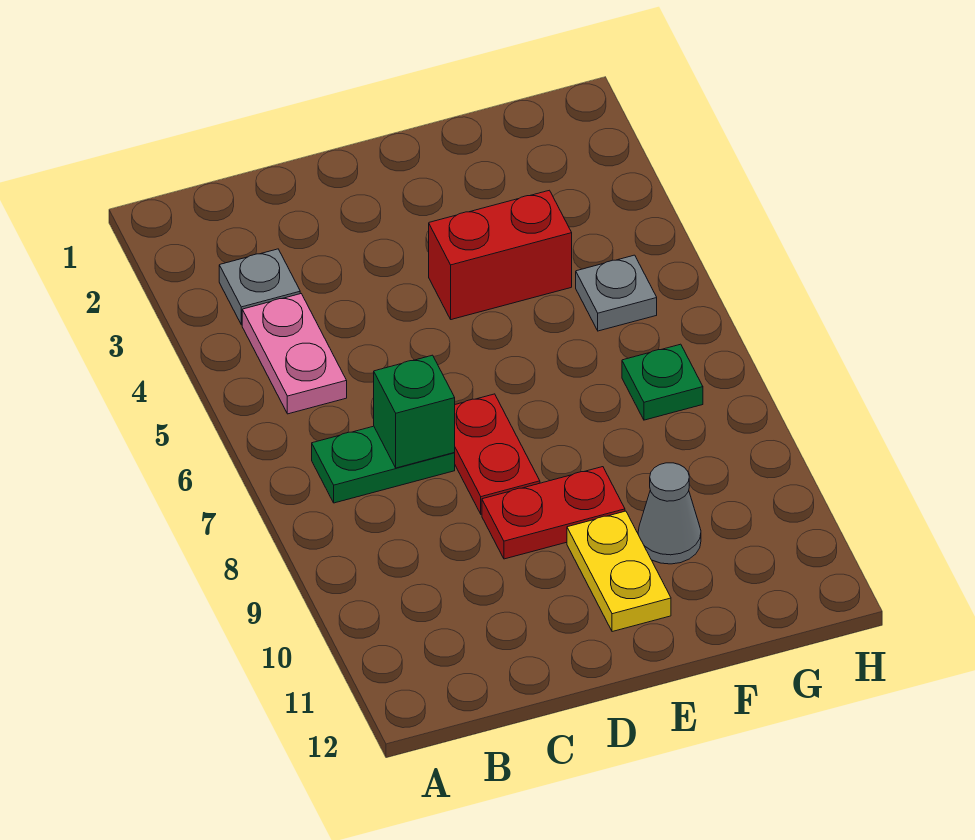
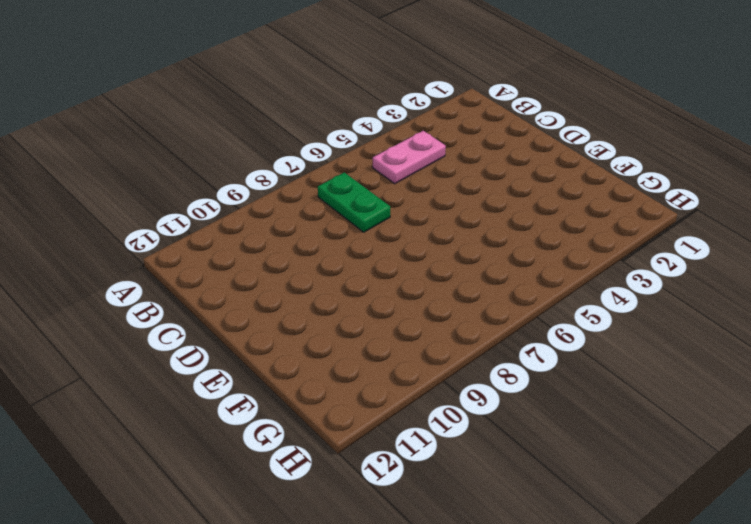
none -> grey 1x1 plate [219,249,300,325]
none -> red 1x2 plate [454,394,540,514]

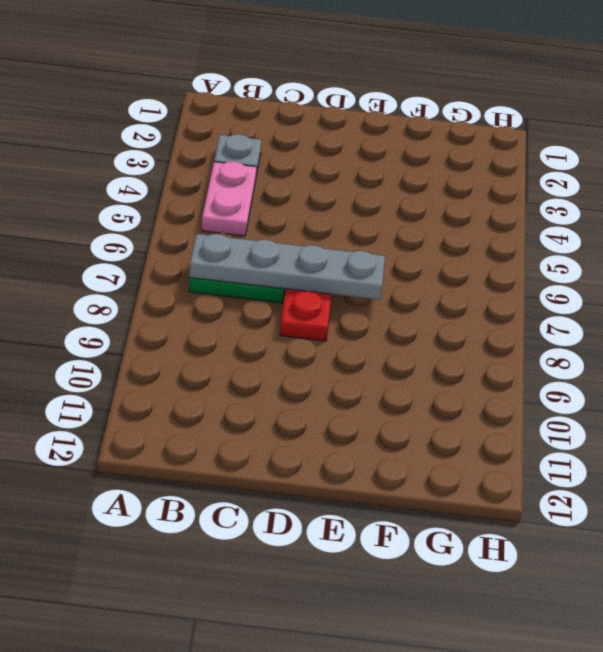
grey 1x4 plate [189,234,385,300] -> green 1x1 brick [374,355,455,468]
none -> red 1x2 plate [482,467,625,559]
none -> red 1x2 brick [429,190,572,320]

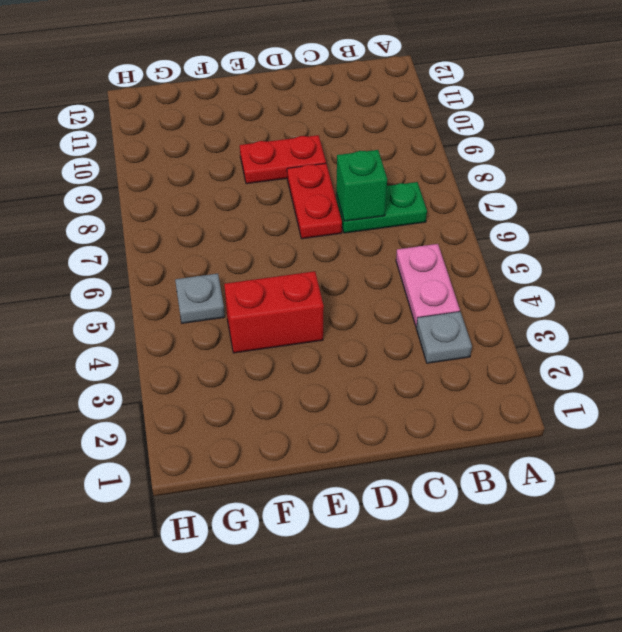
none -> yellow 1x2 plate [567,511,671,632]
none -> grey 1x1 cone [638,463,701,564]

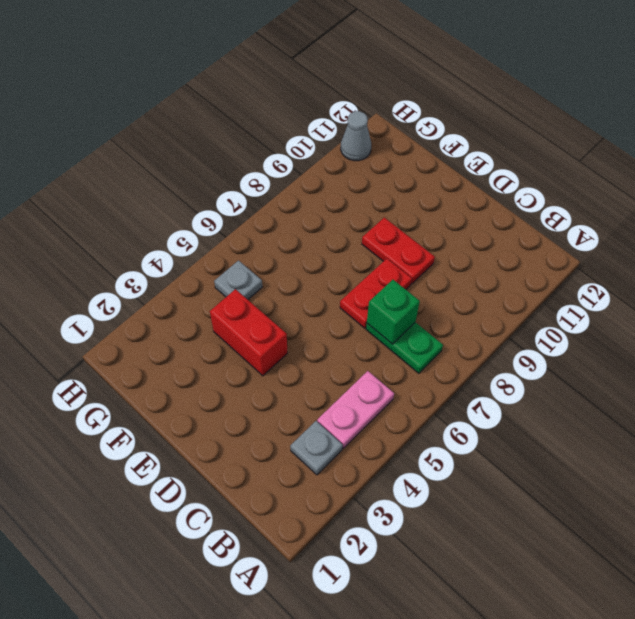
grey 1x1 cone [341,111,371,161] -> grey 1x1 cone moved to [638,463,701,564]
none -> yellow 1x2 plate [567,511,671,632]
none -> green 1x1 plate [622,344,703,420]

